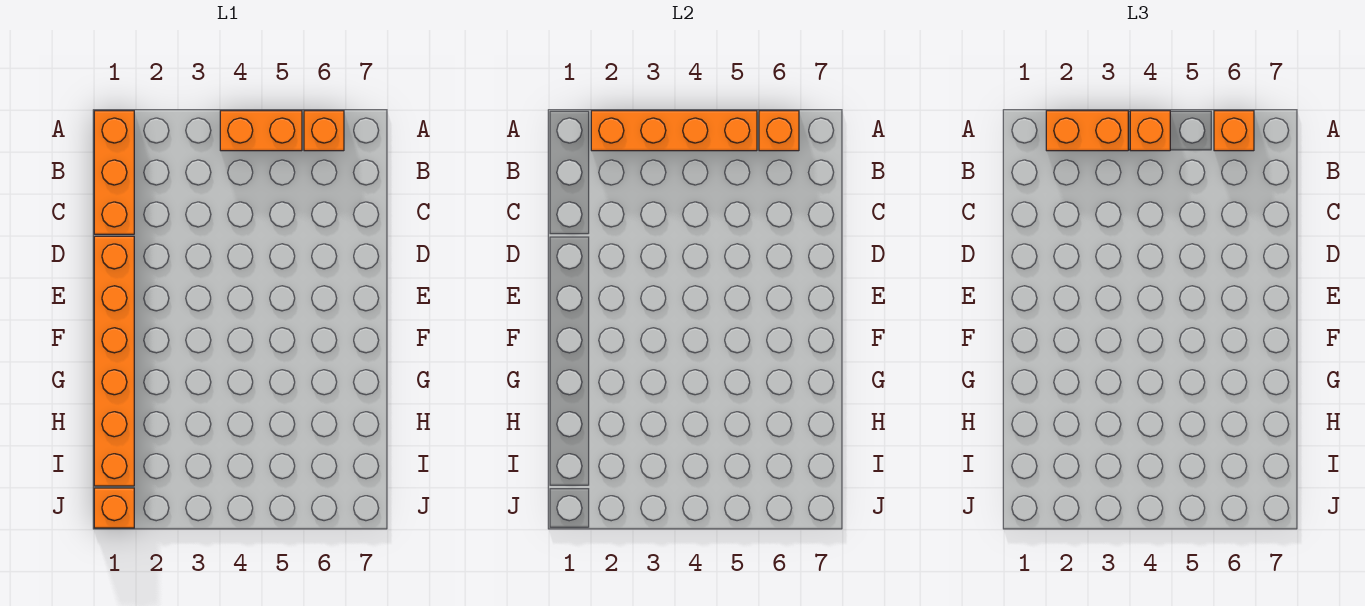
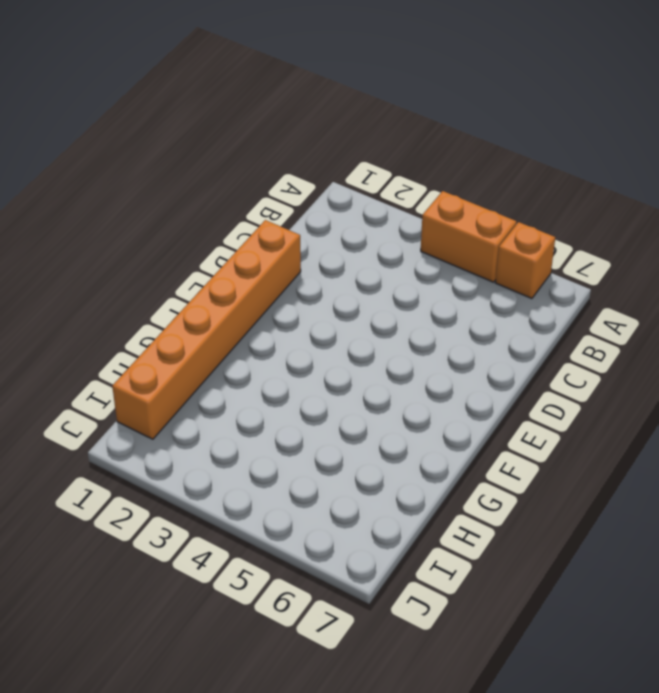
none -> orange 1x3 brick [94,111,134,234]
none -> orange 1x1 brick [94,488,134,528]

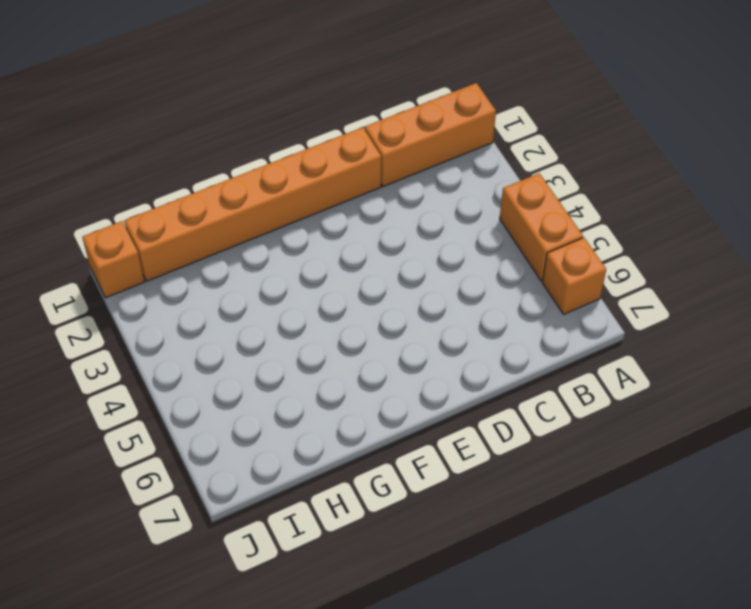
none -> orange 1x4 brick [591,111,757,151]
none -> orange 1x1 brick [759,111,799,151]

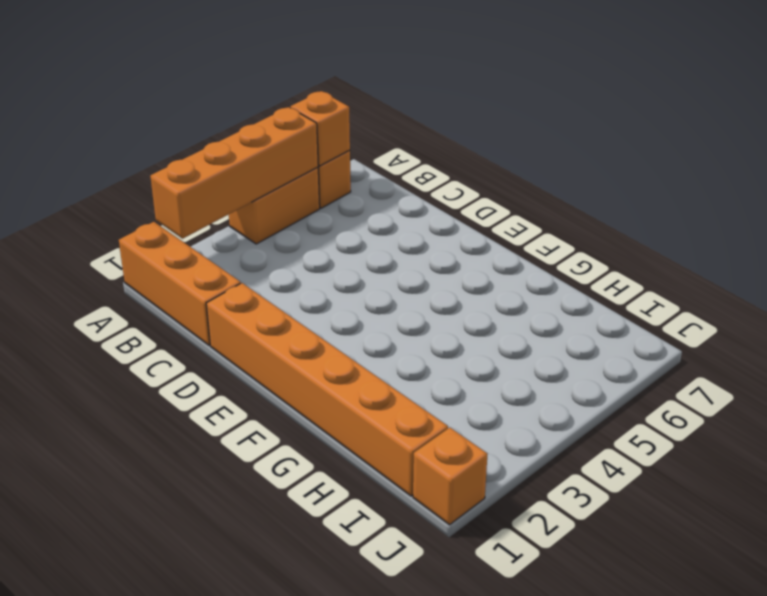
none -> orange 1x2 brick [1046,111,1128,151]
none -> orange 1x1 brick [1130,111,1170,151]

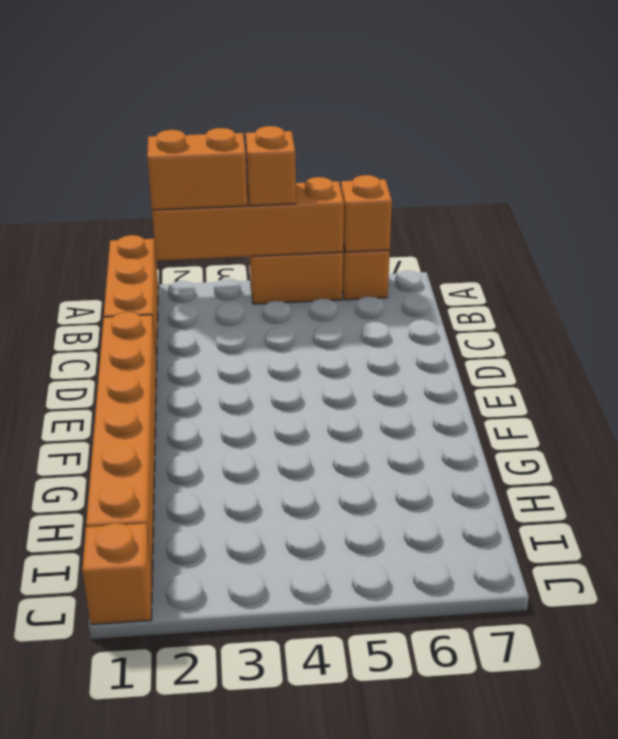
none -> orange 1x1 brick [1214,111,1254,151]

